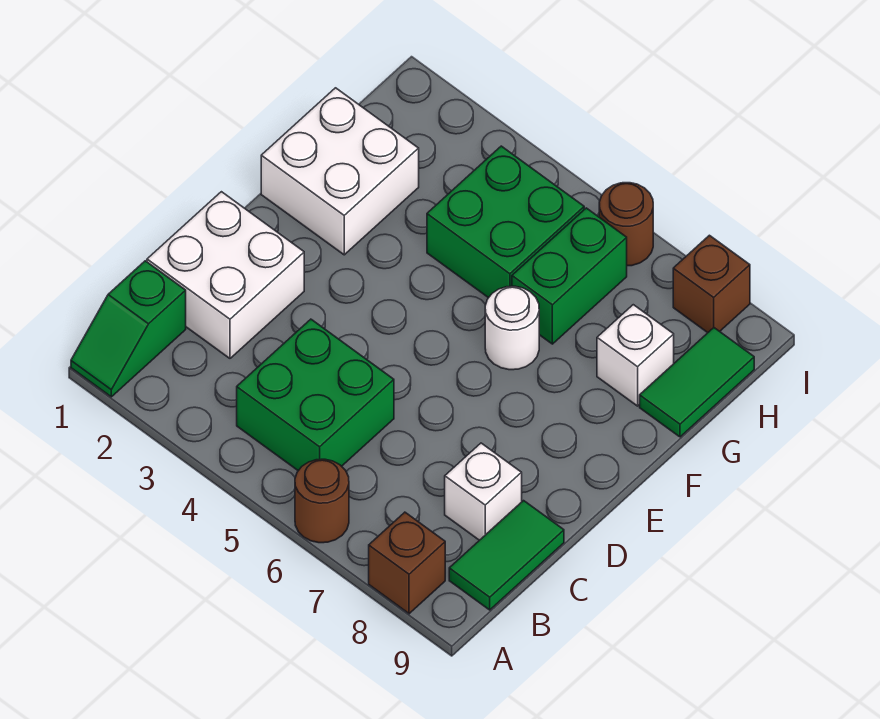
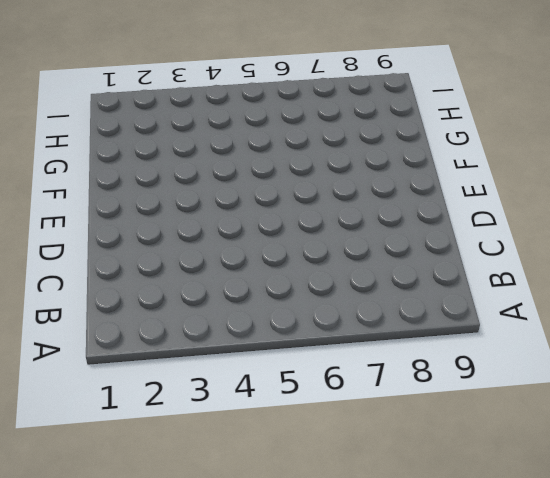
none -> green 1x2 slope [71,261,186,397]
none -> brown 1x1 round brick [295,459,349,543]
none -> brown 1x1 brick [369,512,445,614]

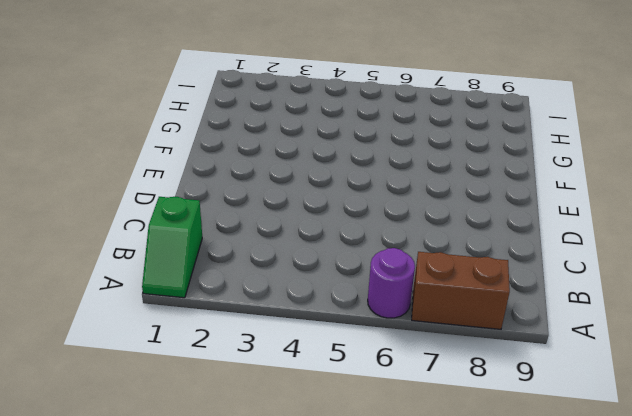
purple 1x1 round brick [368,248,415,318] -> brown 1x1 round brick [295,459,349,543]
brown 1x2 brick [412,252,510,329] -> brown 1x1 brick [369,512,445,614]
none -> green 2x2 brick [237,319,394,471]
none -> green 1x2 tile [449,501,564,610]
none -> white 2x2 brick [147,192,304,358]

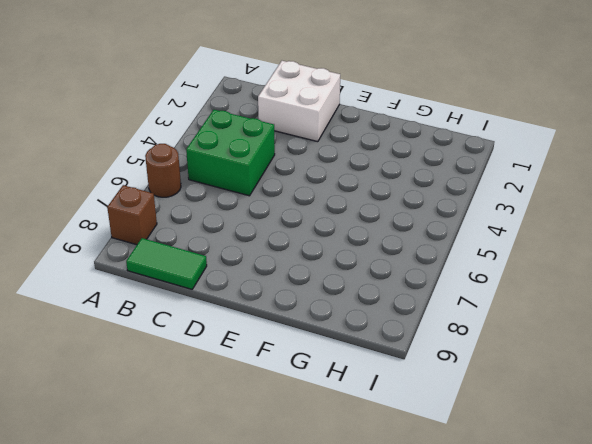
none -> green 1x2 slope [71,261,186,397]
none -> white 1x1 brick [445,443,522,540]
none -> white 2x2 brick [261,88,419,255]

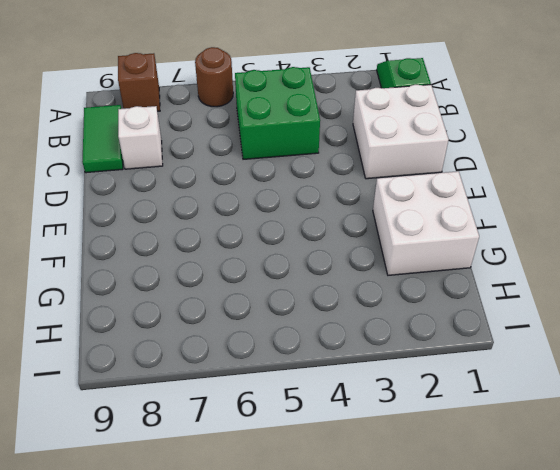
none -> white 1x1 round brick [485,286,539,370]
none -> green 2x2 brick [427,146,584,298]
none -> green 1x2 brick [512,208,627,344]

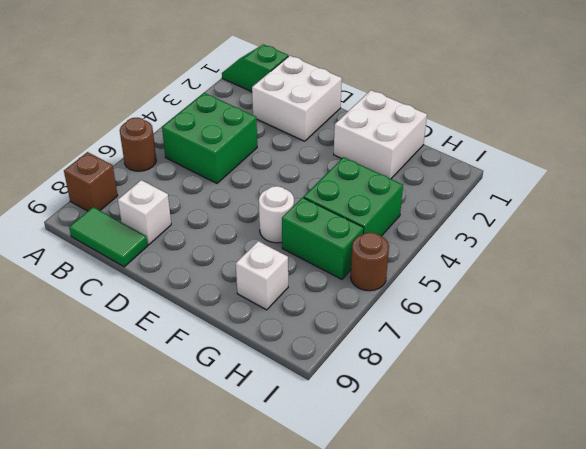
none -> green 1x2 tile [640,328,754,437]
none -> brown 1x1 brick [673,235,750,333]

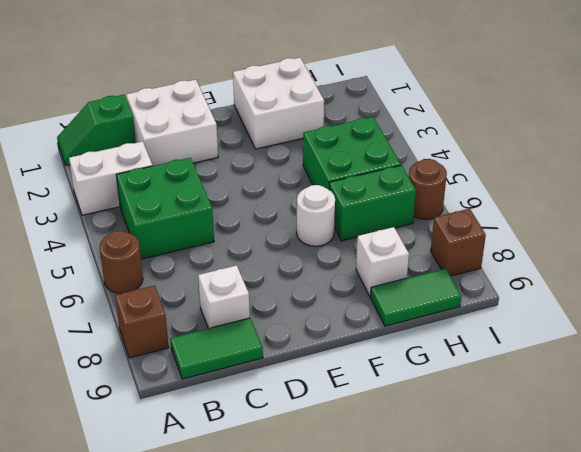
white 1x2 brick [69,141,152,215] -> none

